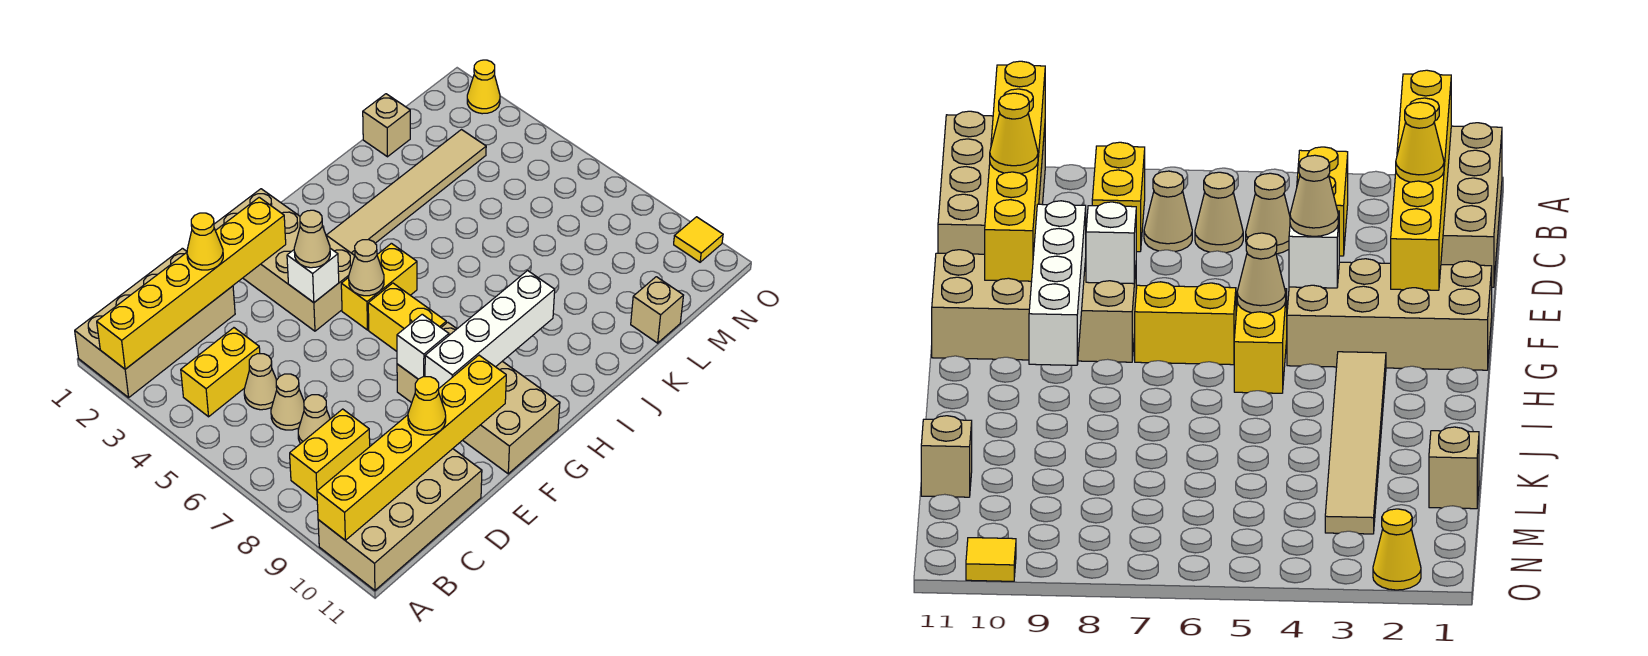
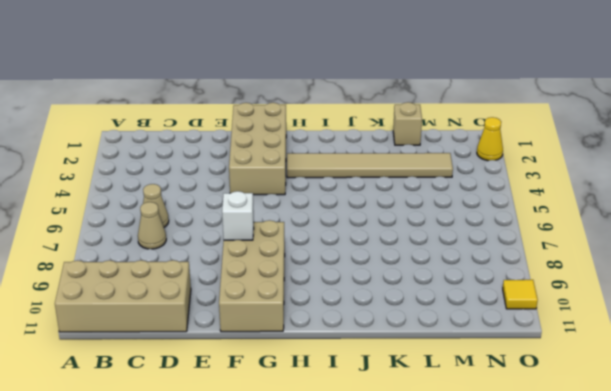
none -> tan 2x4 brick [75,248,235,397]
none -> yellow 1x2 brick [181,328,260,417]
none -> yellow 1x2 brick [290,409,370,500]

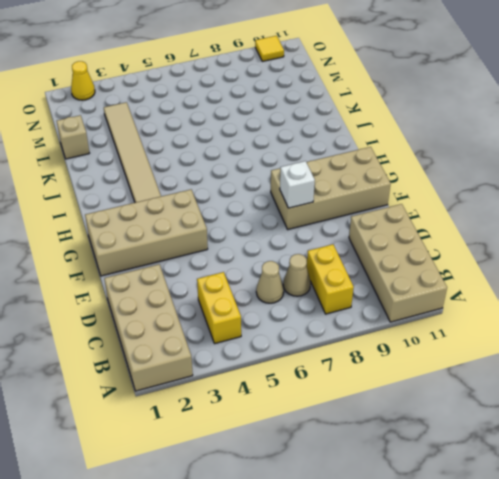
none -> tan 1x1 cone [244,354,277,410]
none -> yellow 1x2 brick [341,243,417,330]
none -> yellow 1x2 brick [368,283,446,351]

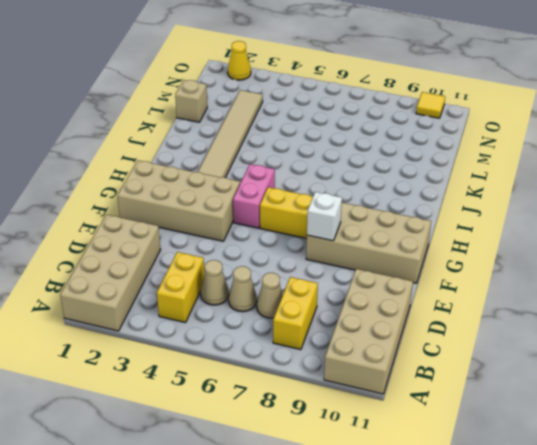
pink 1x2 brick [233,164,275,228] -> yellow 1x2 brick [341,243,417,330]
none -> tan 1x1 brick [631,277,684,343]
none -> yellow 1x6 brick [97,197,286,369]
none -> yellow 1x6 brick [317,355,506,540]

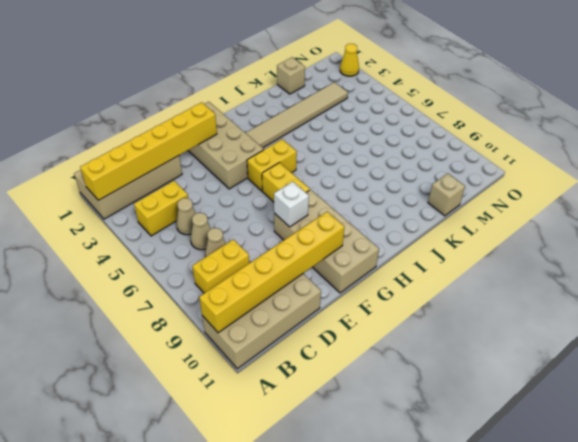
none -> yellow 1x1 tile [674,217,723,262]
none -> white 1x1 brick [287,248,339,303]
none -> white 1x4 brick [425,271,555,388]

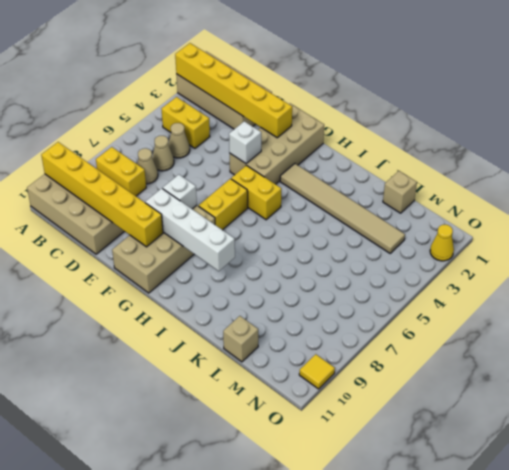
none -> tan 1x1 cone [349,240,384,296]
none -> yellow 1x1 cone [187,213,223,270]
none -> yellow 1x1 cone [408,377,446,435]

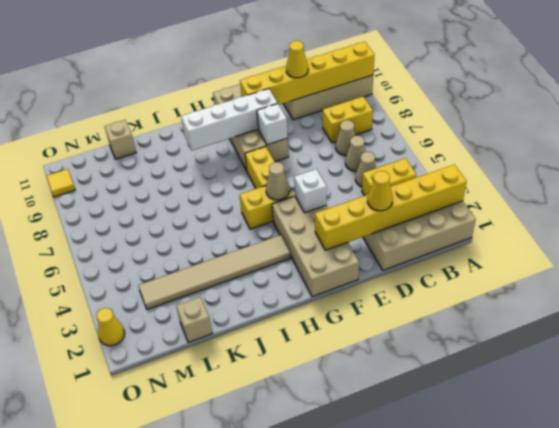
none -> tan 1x1 cone [294,210,330,268]

